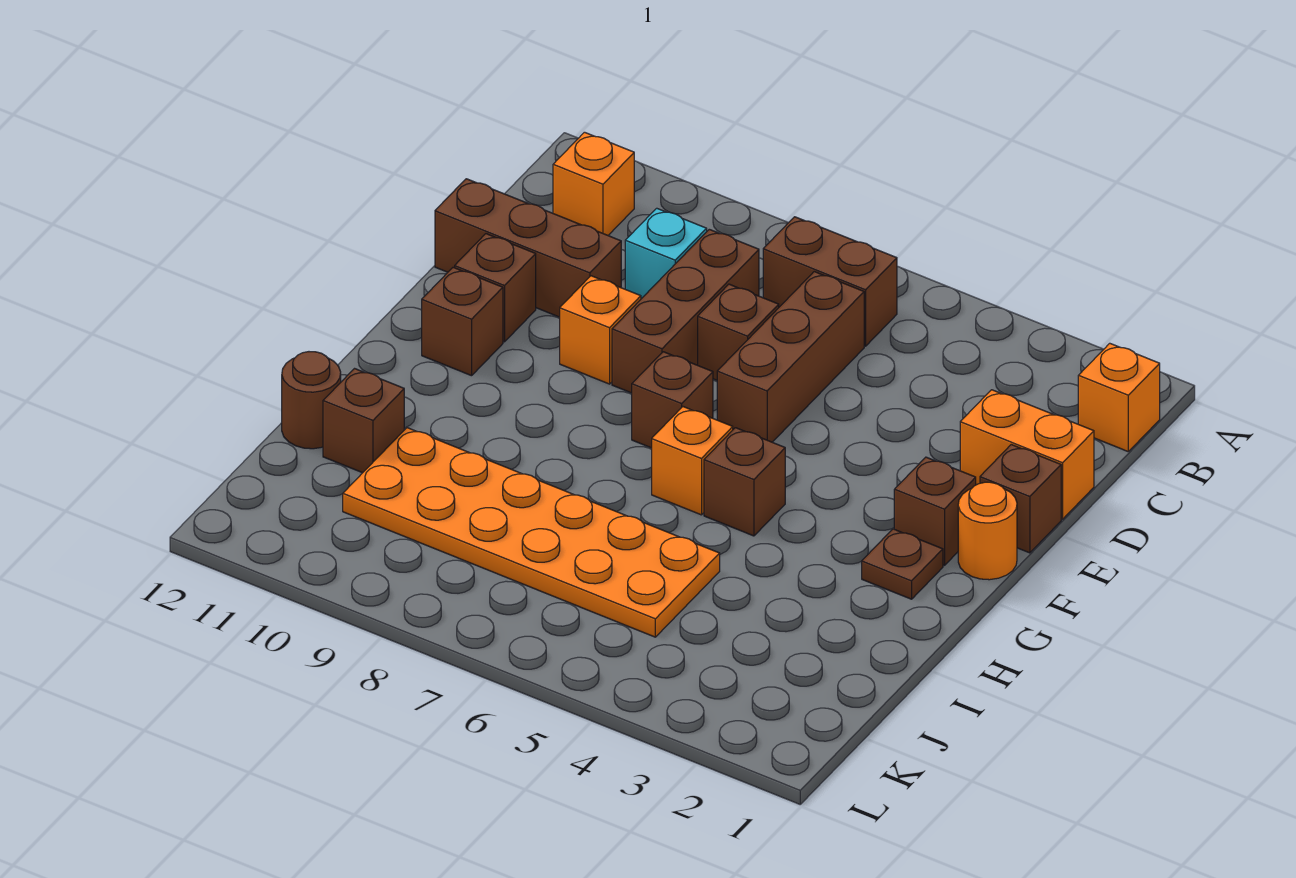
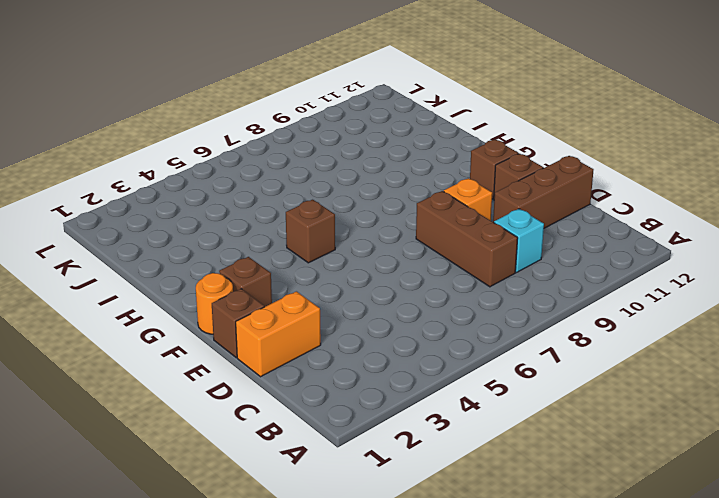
none -> orange 1x1 brick [1078,343,1160,451]
none -> brown 1x2 brick [763,217,897,346]
none -> orange 1x1 brick [553,132,634,235]

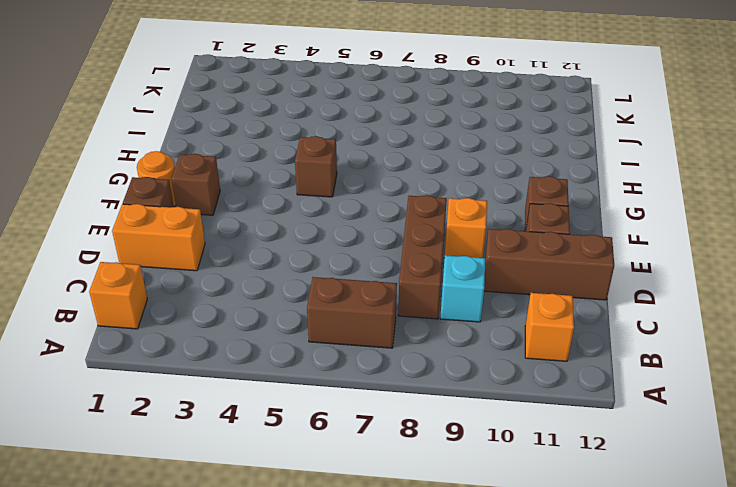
none -> brown 1x3 brick [717,272,864,442]
none -> brown 1x1 brick [698,284,779,380]
none -> brown 1x1 brick [632,352,713,448]

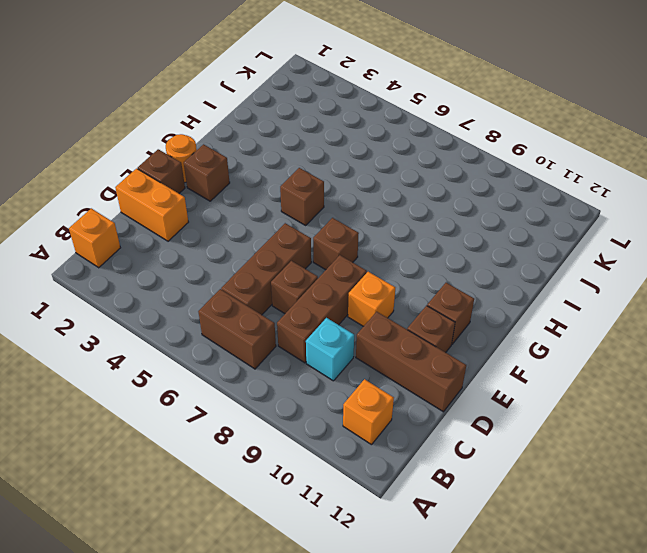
none -> brown 1x1 plate [862,529,943,599]
none -> orange 1x1 brick [652,407,733,515]
none -> orange 2x6 plate [343,428,720,637]

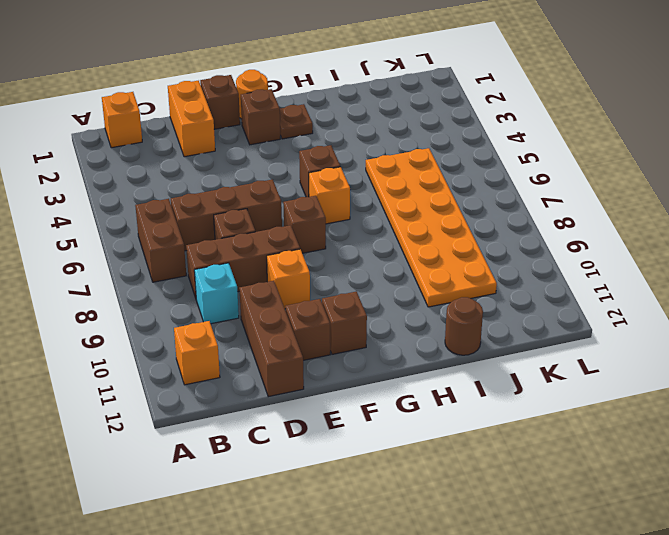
none -> brown 1x1 brick [323,369,404,473]

